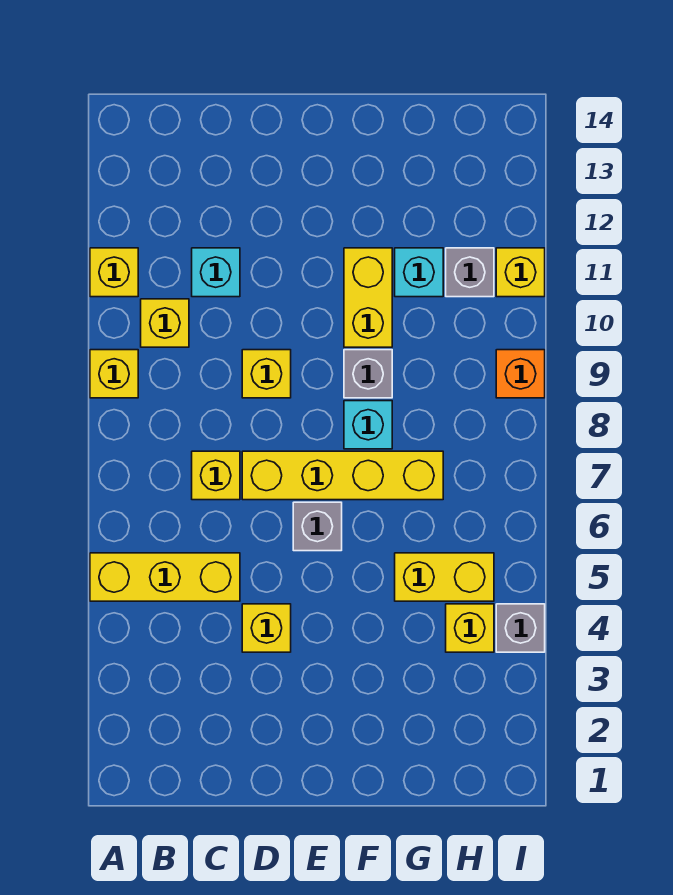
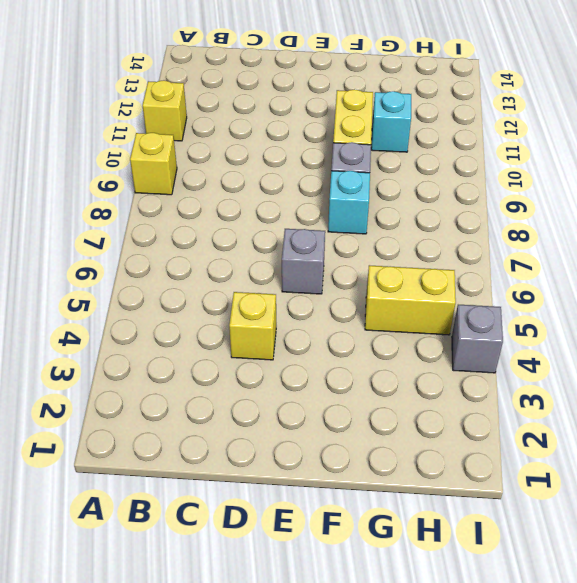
none -> yellow 1x3 brick [90,553,240,601]
none -> yellow 1x1 brick [141,299,189,347]
none -> yellow 1x1 brick [192,451,240,500]

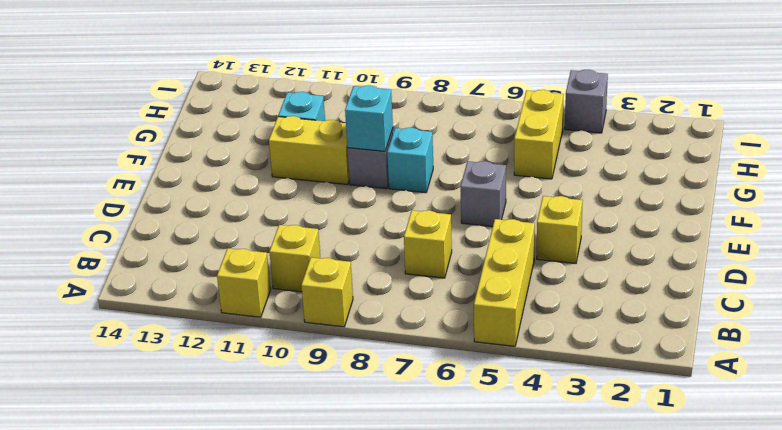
cyan 1x1 brick [345,85,393,151] -> cyan 1x1 brick moved to [192,248,240,297]
none -> yellow 1x4 brick [242,451,443,500]
none -> yellow 1x1 brick [242,350,291,398]
none -> yellow 1x1 brick [446,604,494,652]

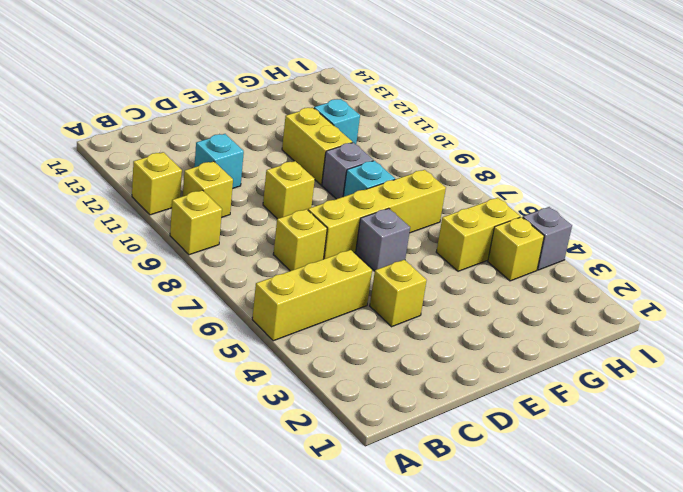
none -> grey 1x1 brick [446,248,494,297]
none -> orange 1x1 brick [496,350,545,398]
none -> yellow 1x1 brick [496,248,545,297]

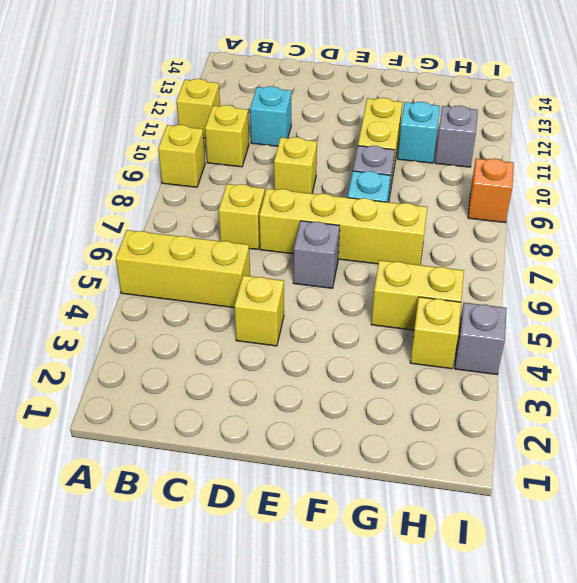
none -> yellow 1x1 brick [496,248,545,297]

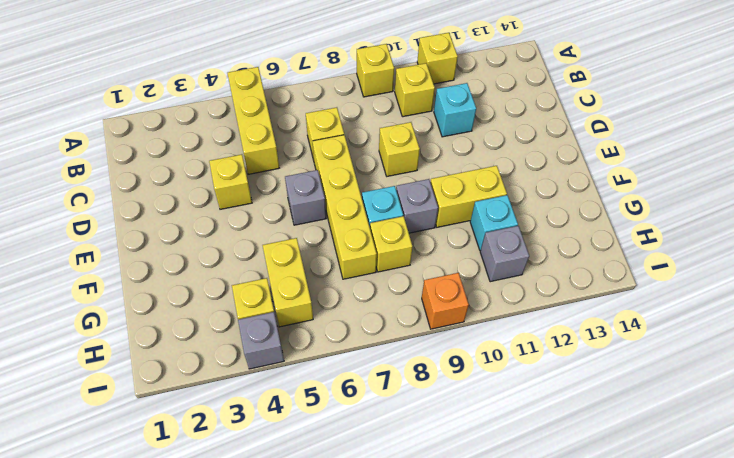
yellow 1x1 brick [370,216,412,272] -> yellow 1x1 brick moved to [496,248,545,297]

